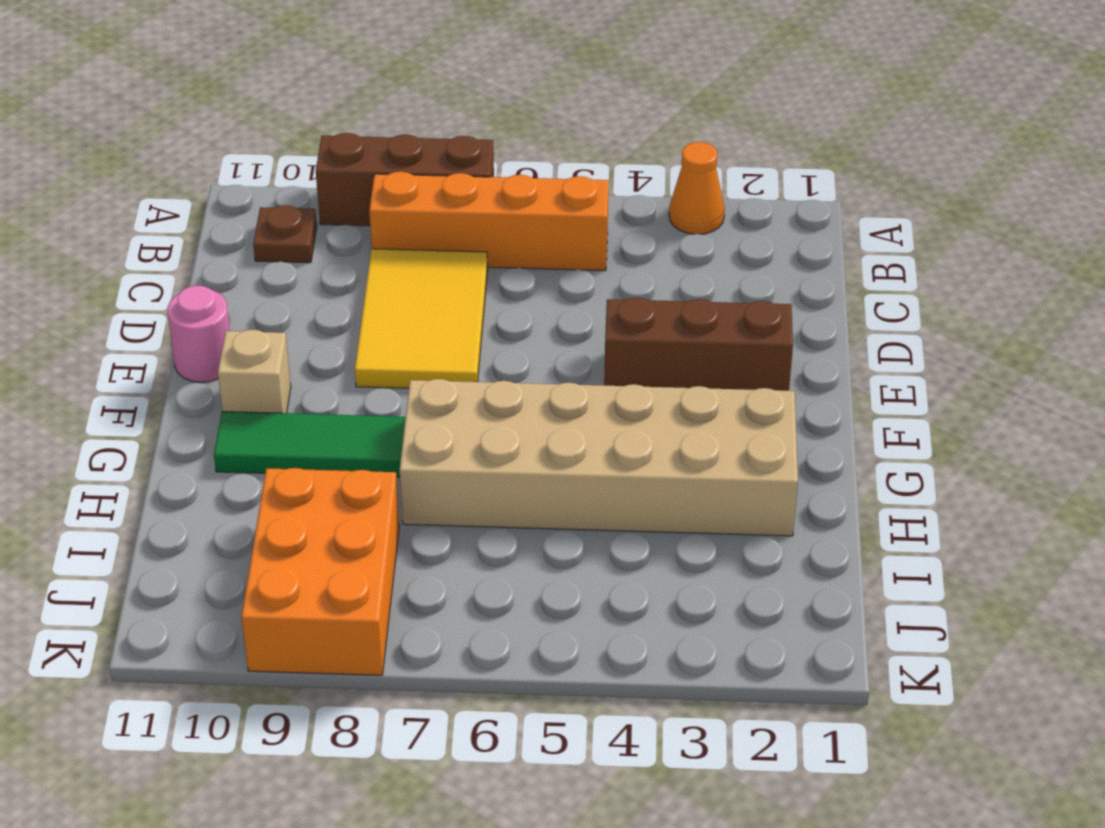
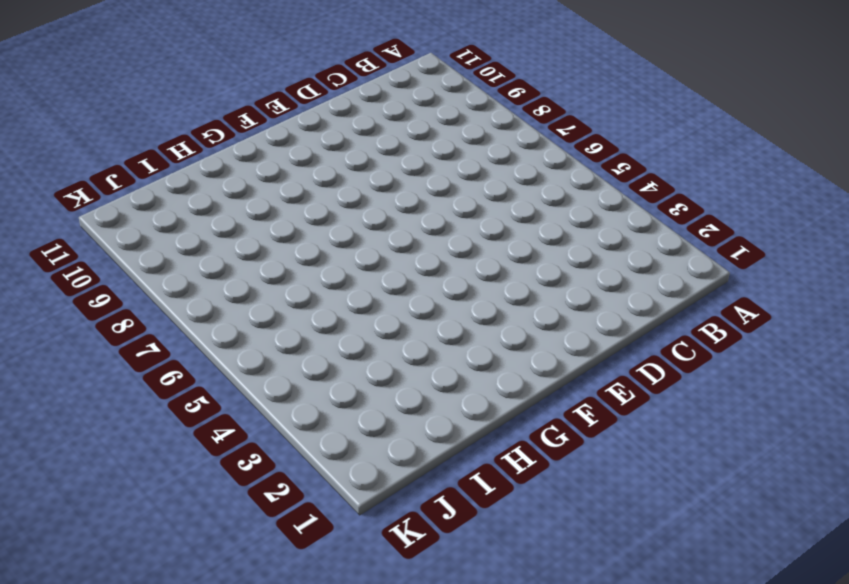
none -> orange 1x1 cone [669,142,725,234]
none -> brown 1x3 brick [316,133,494,226]

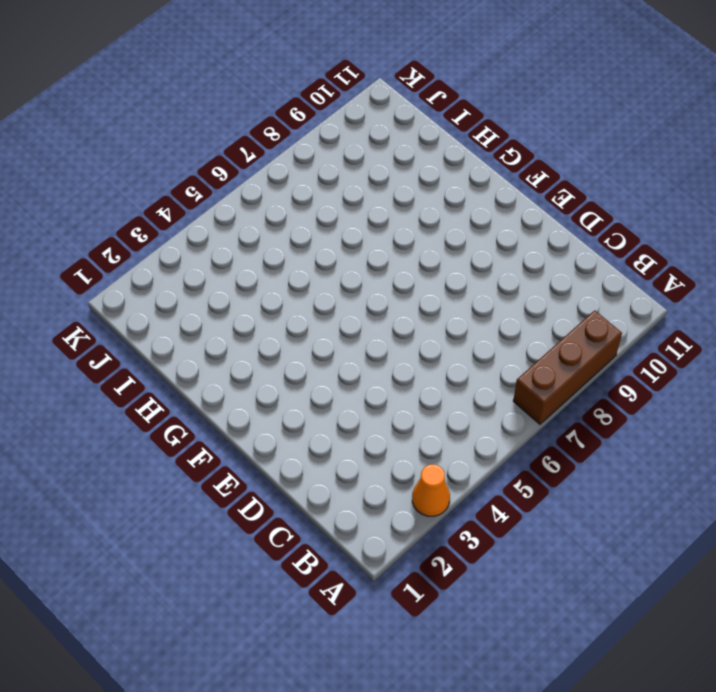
none -> orange 1x4 brick [369,172,609,271]
none -> brown 1x1 plate [253,205,317,263]

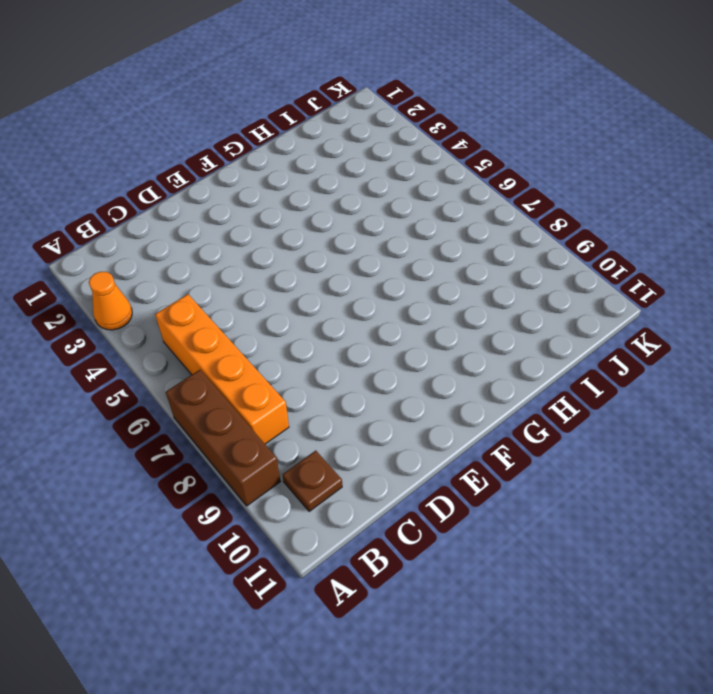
none -> yellow 2x3 tile [355,249,488,388]
none -> brown 1x3 brick [604,297,793,391]

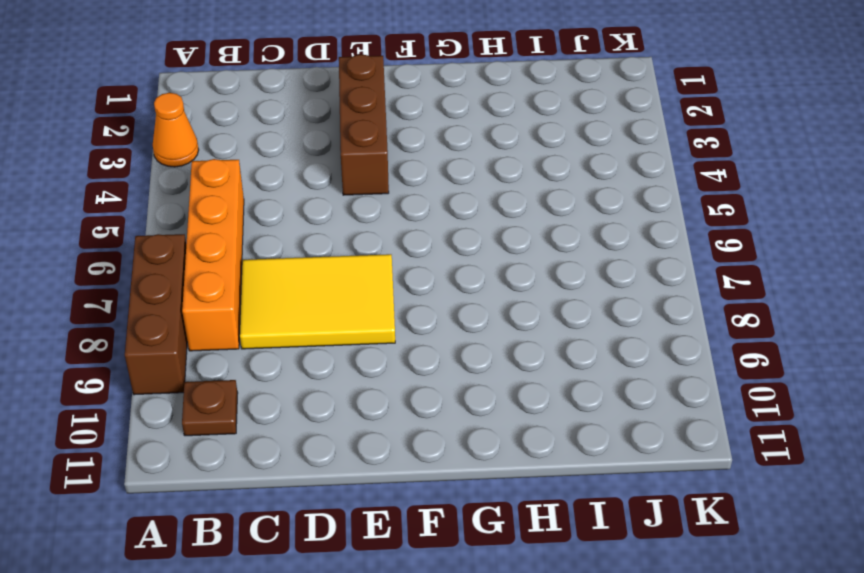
none -> pink 1x1 round brick [167,286,230,382]
none -> tan 1x1 brick [218,330,291,413]

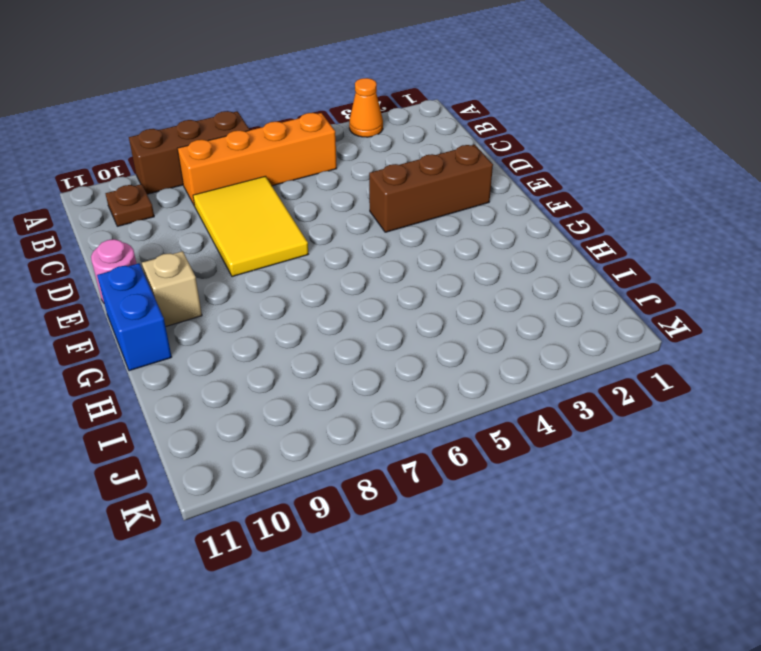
blue 1x2 brick [97,263,172,371] -> none
none -> tan 2x6 brick [400,379,798,536]
none -> green 1x3 tile [214,412,406,477]

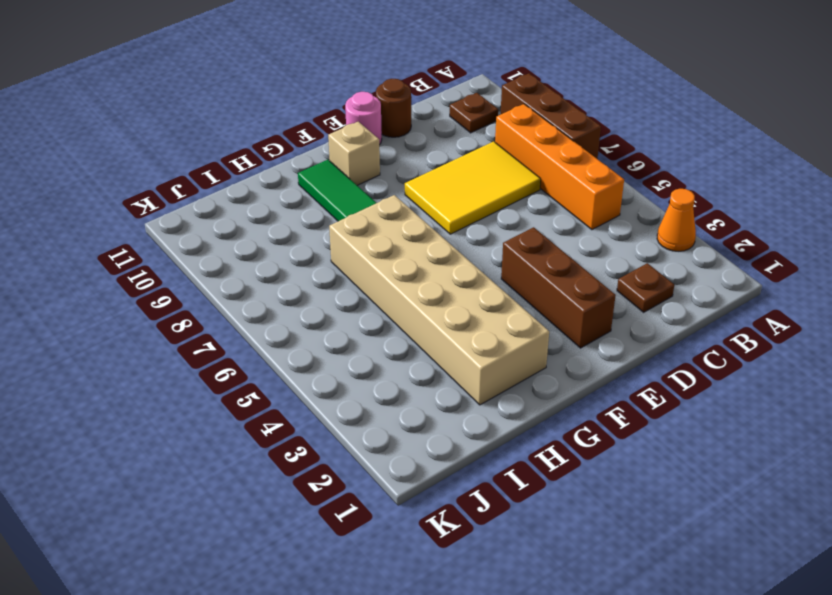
brown 1x1 plate [617,263,674,312] -> none
brown 1x1 round brick [376,79,411,137] -> none
none -> orange 2x3 brick [241,468,399,675]

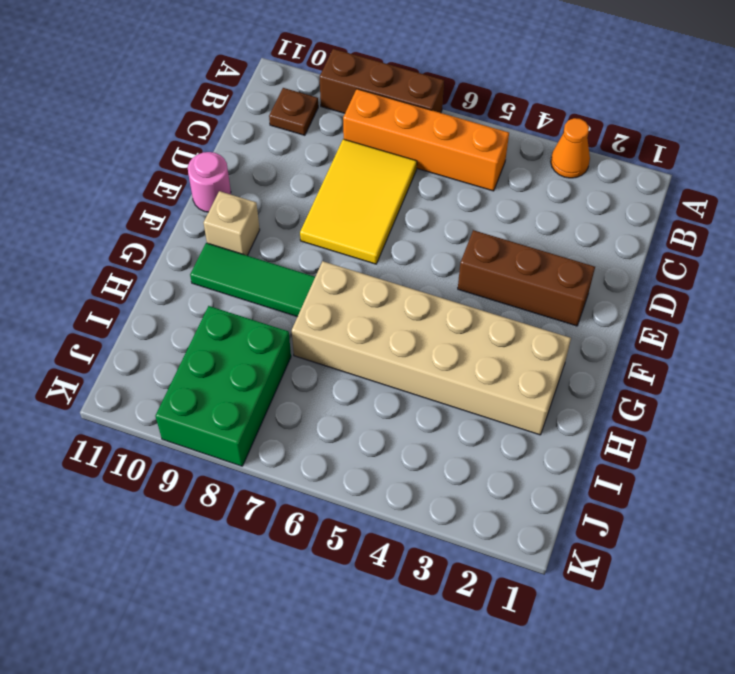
green 2x3 brick [155,306,291,466] -> orange 2x3 brick [241,468,399,675]

